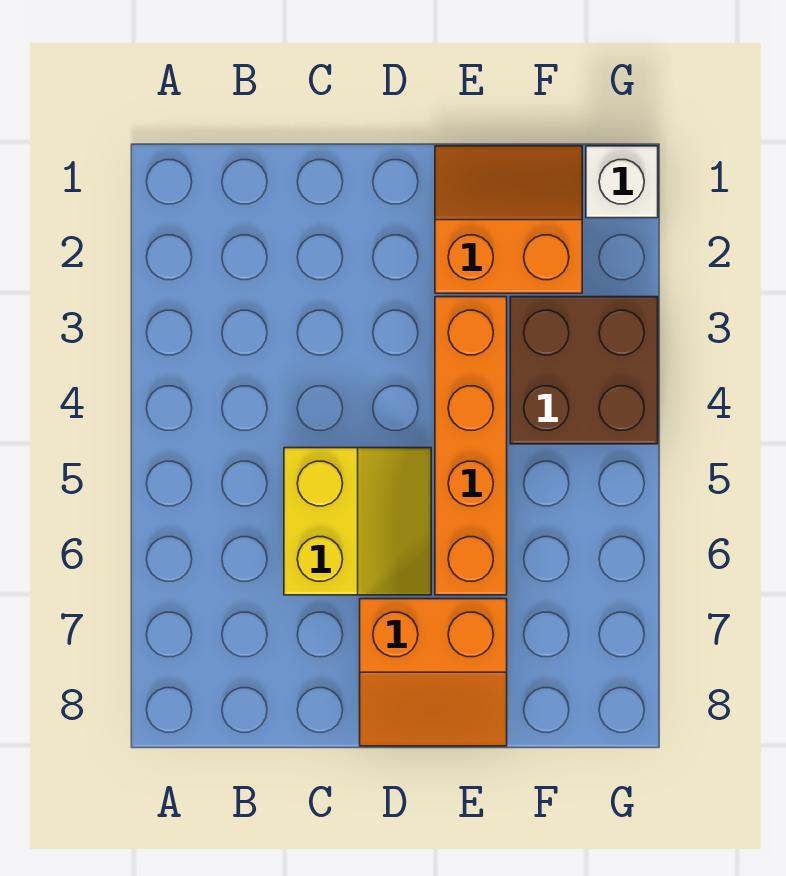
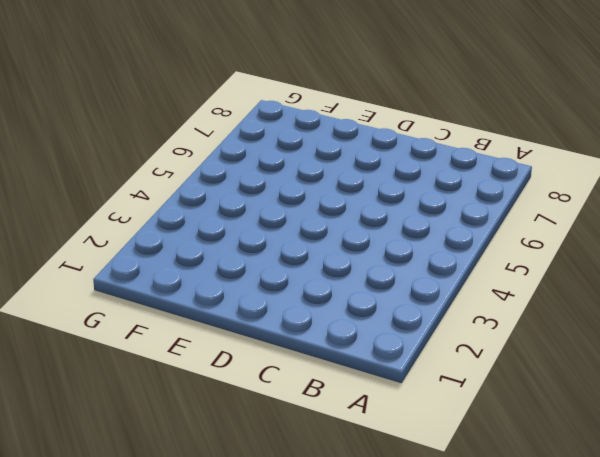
none -> yellow 2x2 slope [284,448,431,595]
none -> orange 2x2 slope [360,599,507,746]

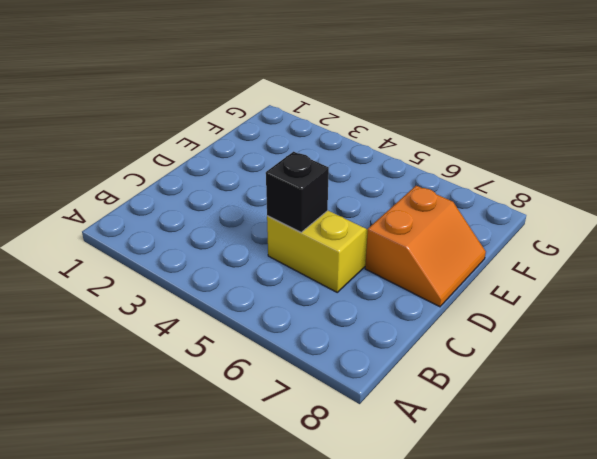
black 1x1 brick [266,152,329,232] -> none
none -> orange 2x2 slope [435,146,582,293]
none -> orange 1x4 brick [435,297,507,595]

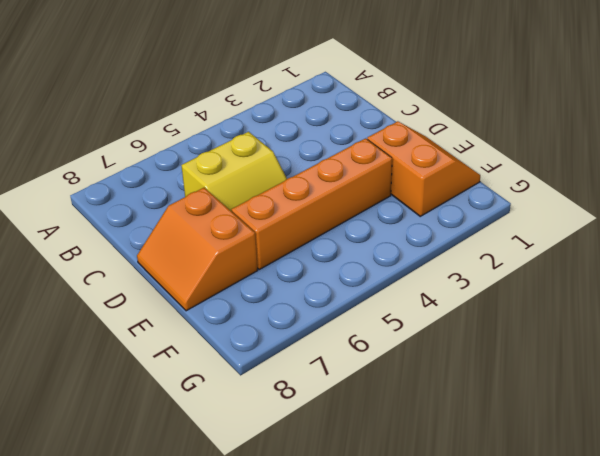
none -> brown 2x2 brick [510,297,658,444]
none -> white 1x1 brick [586,146,658,218]

